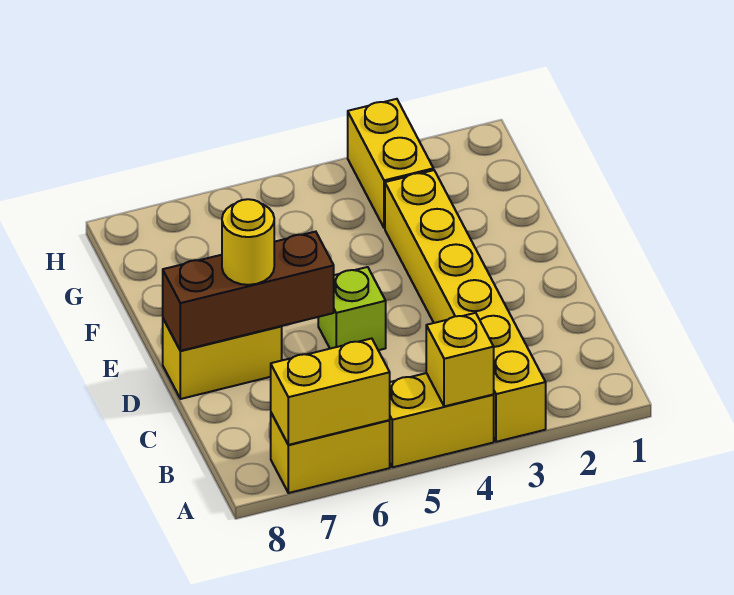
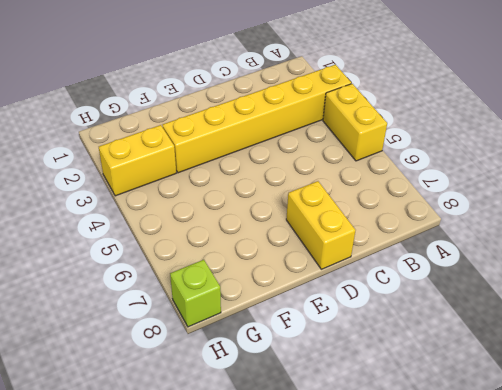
lime 1x1 brick [170,260,221,327] -> lime 1x1 brick moved to [318,267,386,350]
none -> yellow 1x2 brick [271,413,390,493]
none -> yellow 1x1 brick [426,313,494,406]

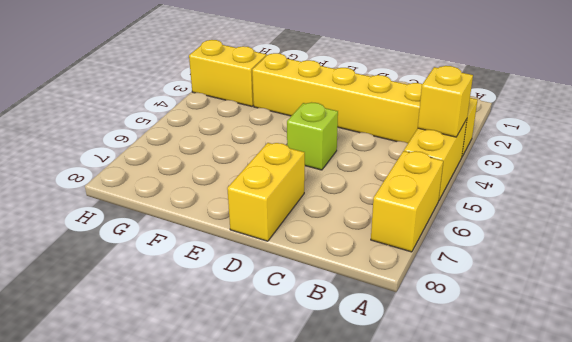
none -> yellow 1x2 brick [271,338,390,445]
none -> brown 1x3 brick [163,232,334,351]

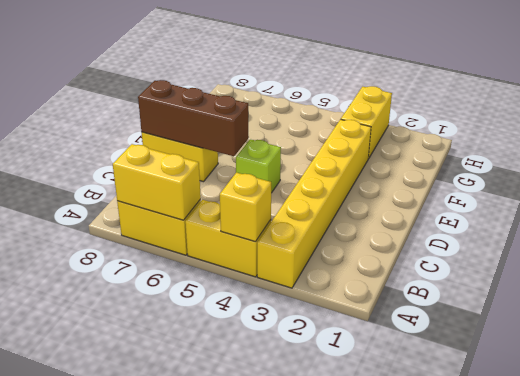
none -> yellow 1x1 round brick [222,199,274,285]

